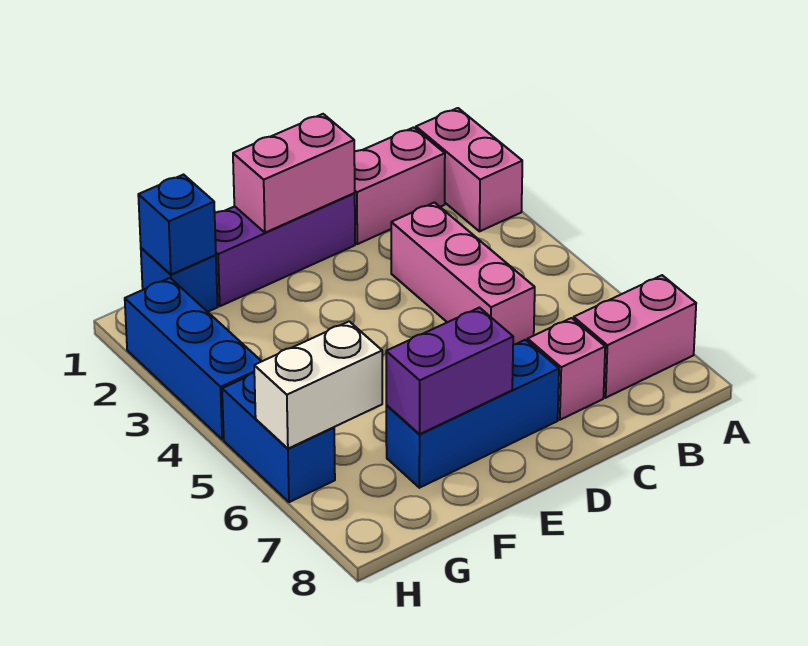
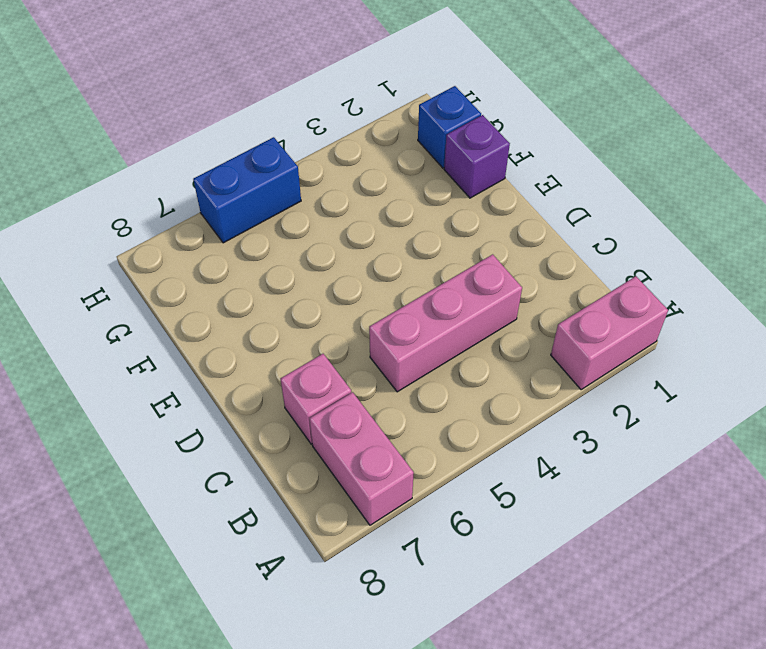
purple 1x1 brick [444,115,510,198] -> purple 1x3 brick [215,193,355,306]
none -> pink 1x2 brick [354,127,445,244]
none -> blue 1x3 brick [386,340,559,488]
none -> blue 1x3 brick [125,278,262,439]

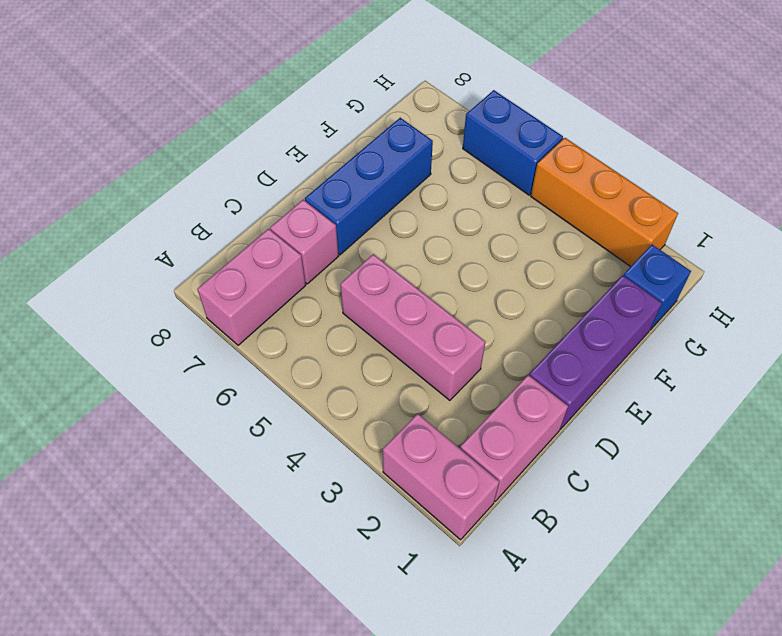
orange 1x3 brick [531,138,678,267] -> blue 1x3 brick [125,278,262,439]
none -> pink 1x2 brick [233,114,355,233]
none -> purple 1x2 brick [386,308,513,434]
none -> blue 1x1 brick [138,175,216,275]

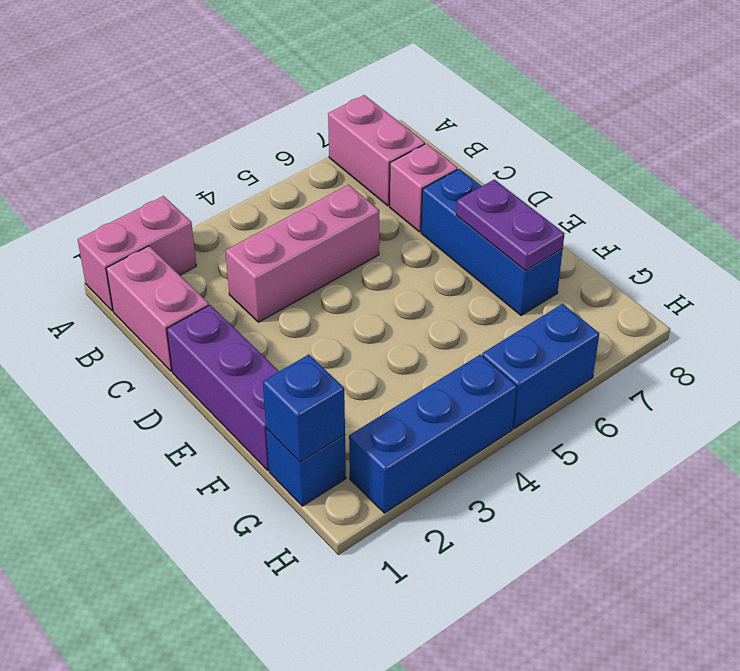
purple 1x2 plate [456,179,564,270] -> purple 1x2 brick [386,308,513,434]
none -> pink 1x2 brick [233,114,355,233]
none -> white 1x2 brick [254,321,382,449]

